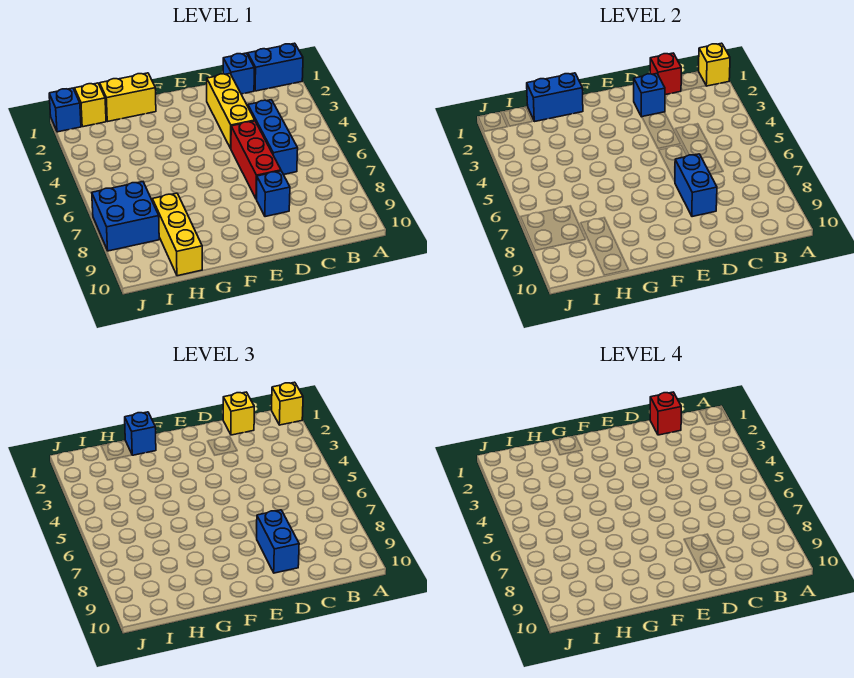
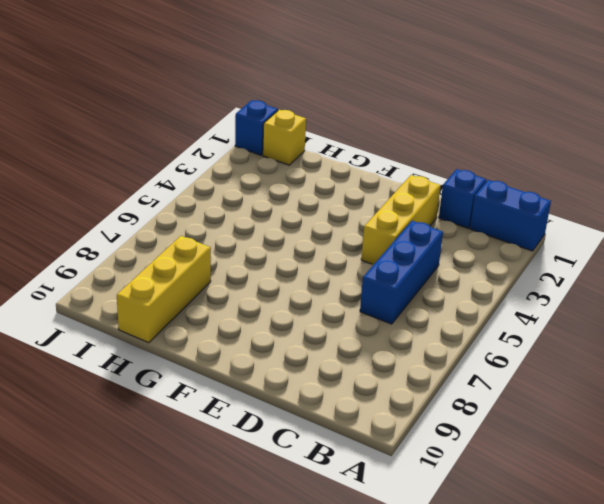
none -> red 1x3 brick [231,121,281,199]
none -> blue 1x1 brick [257,171,290,217]
none -> yellow 1x2 brick [100,73,156,122]

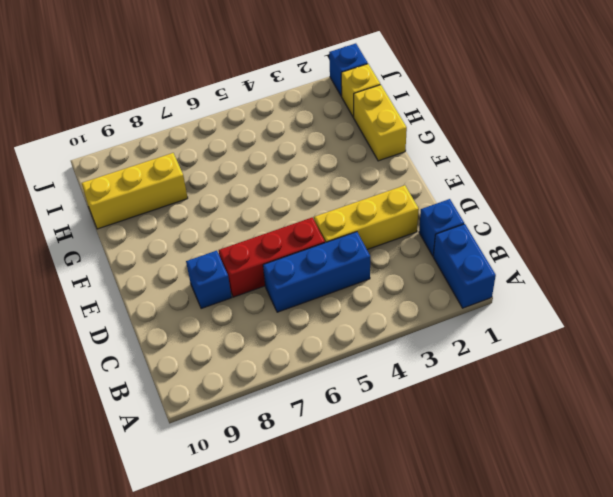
none -> blue 2x2 brick [92,182,159,251]
none -> yellow 1x1 brick [698,43,730,86]
none -> red 1x1 brick [650,53,681,95]

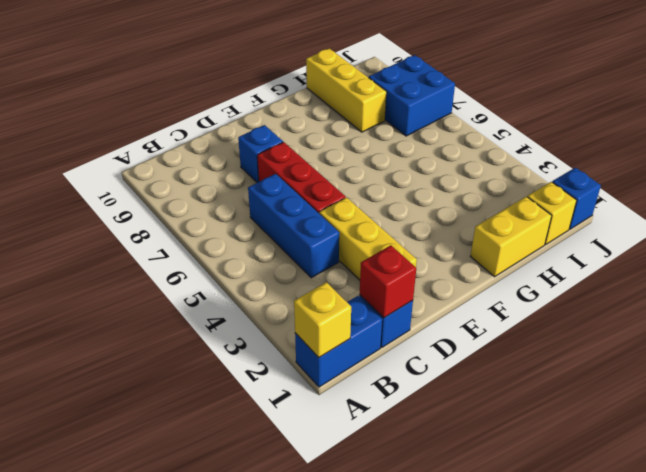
none -> blue 1x1 brick [634,74,665,117]
none -> blue 1x2 brick [675,154,717,217]
none -> blue 1x2 brick [527,73,583,122]

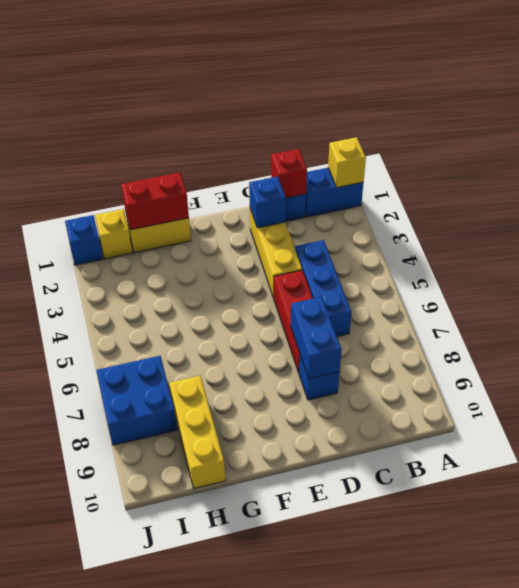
red 1x2 brick [121,173,189,230] -> blue 1x2 brick [527,73,583,122]
none -> yellow 1x1 brick [272,382,303,425]
none -> yellow 1x1 brick [223,392,254,435]
none -> blue 1x2 brick [257,510,299,573]

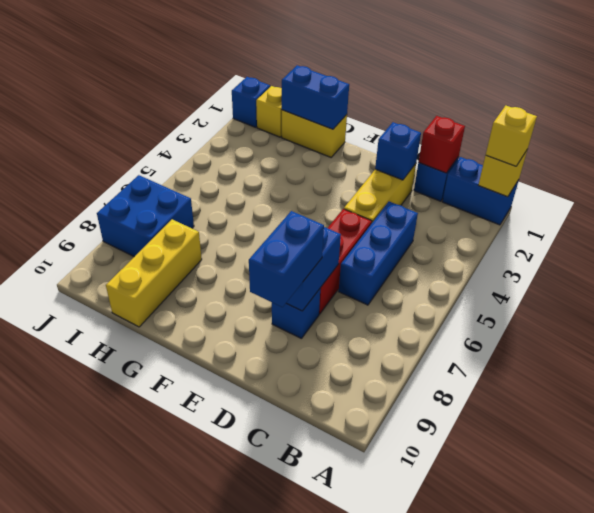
none -> yellow 1x1 brick [223,392,254,435]
none -> blue 1x1 brick [125,412,156,455]
none -> red 1x1 brick [650,392,681,435]

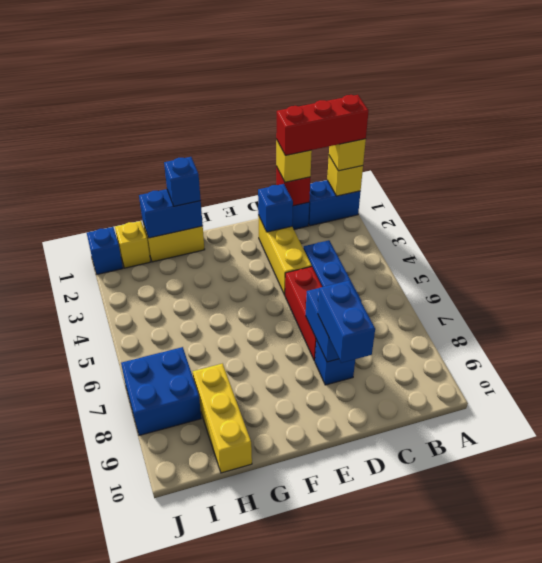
red 1x3 brick [276,95,369,155] -> red 1x1 brick [650,392,681,435]

